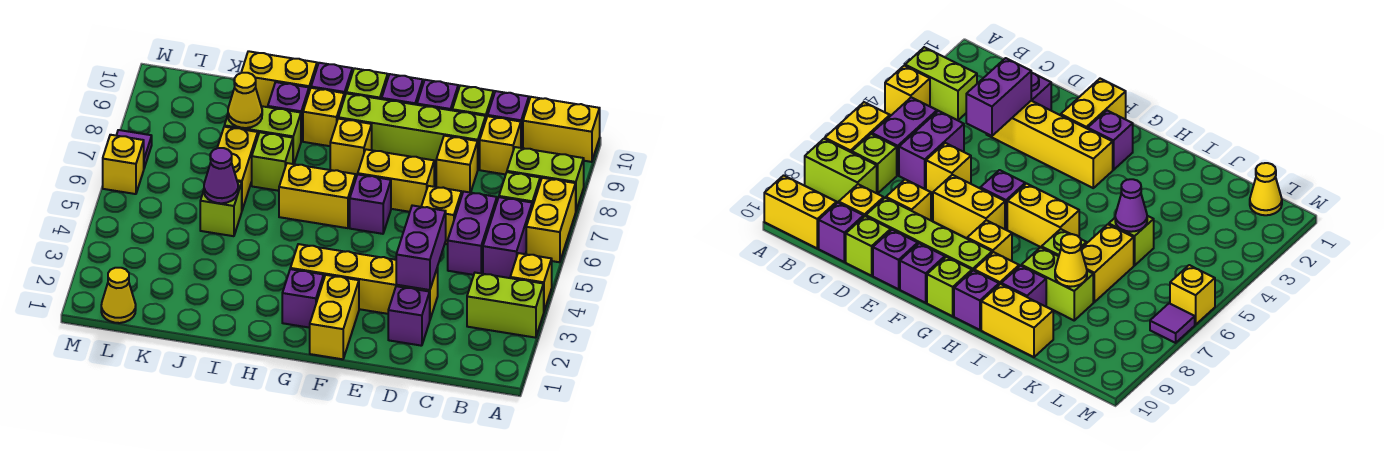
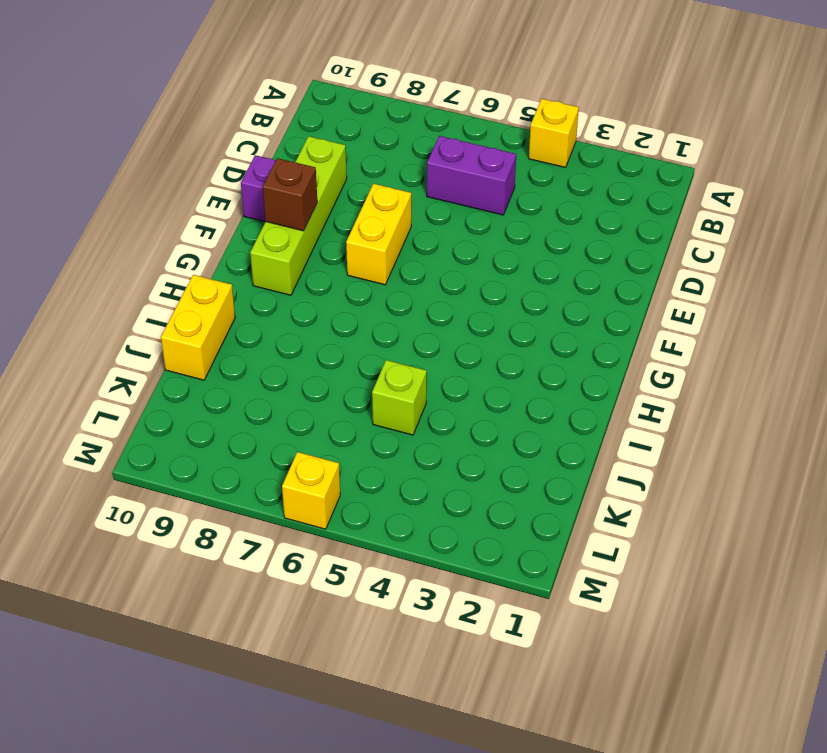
brown 1x1 brick [263,158,317,231] -> none
none -> lime 1x2 brick [467,273,544,338]
none -> yellow 1x2 brick [526,178,576,262]
none -> lime 1x2 brick [507,147,584,210]
none -> yellow 1x2 brick [523,97,600,162]

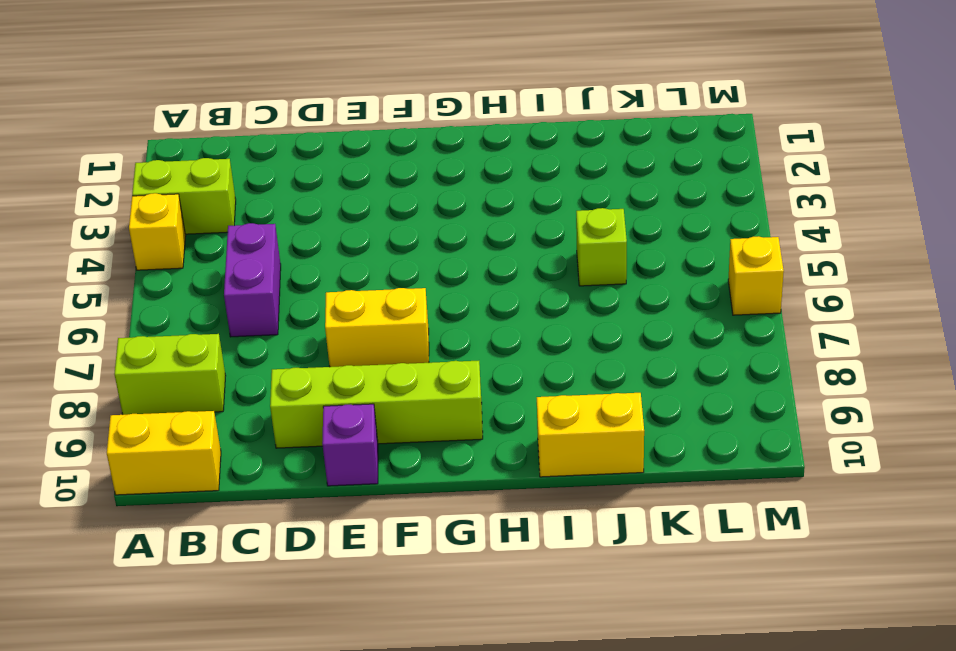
none -> yellow 1x2 brick [526,178,576,262]
none -> purple 1x2 brick [483,197,532,278]
none -> lime 1x1 brick [499,172,540,207]
none -> yellow 1x1 brick [480,116,521,174]

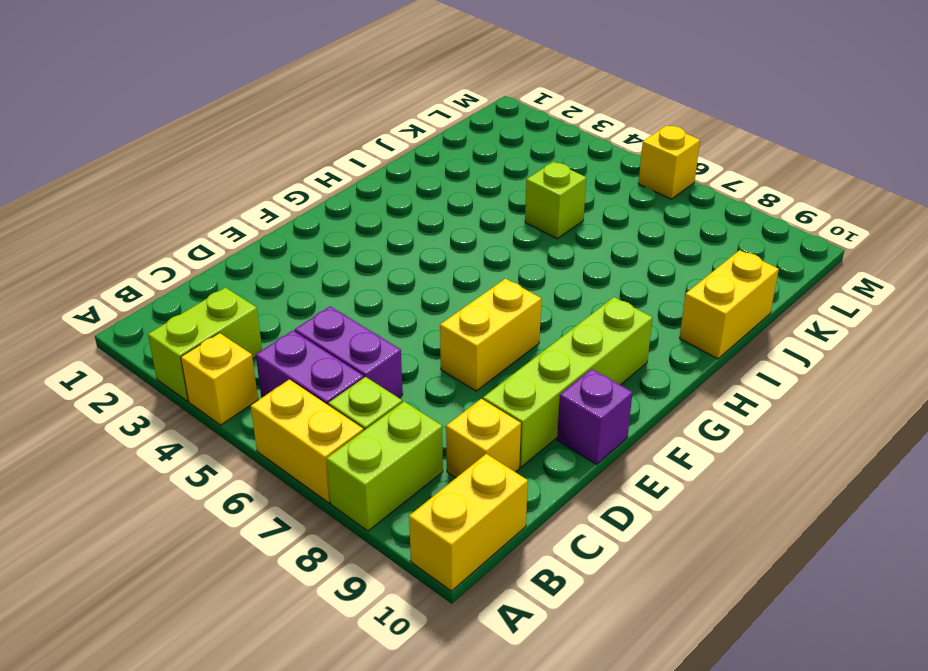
none -> purple 1x1 brick [488,91,529,148]
none -> purple 1x1 brick [388,286,430,346]
none -> yellow 1x4 brick [290,244,438,319]
none -> yellow 1x1 brick [421,186,462,244]

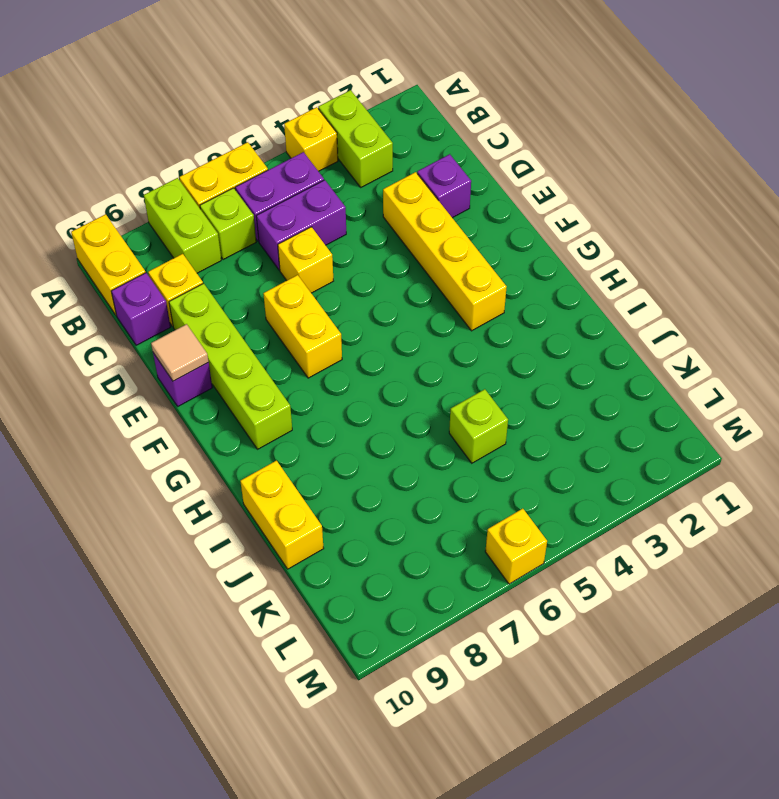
tan 1x1 tile [151,324,209,381] -> none
none -> yellow 1x1 brick [436,136,478,194]
none -> lime 1x1 brick [452,85,494,119]
none -> yellow 1x2 brick [310,275,359,359]
none -> purple 1x1 brick [350,174,391,234]

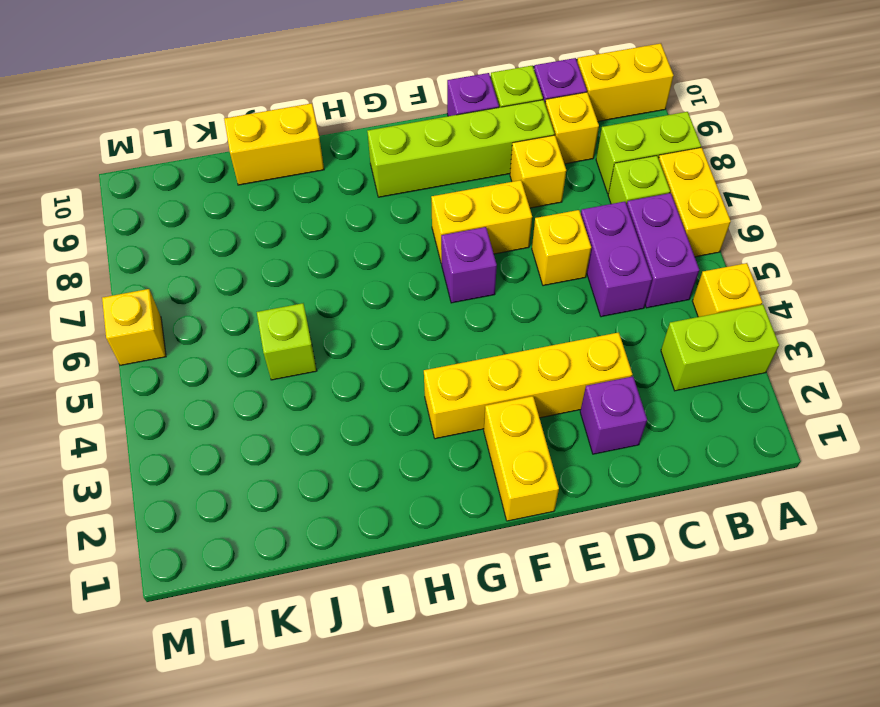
none -> purple 1x1 brick [382,74,423,105]
none -> purple 1x1 brick [282,269,324,328]
none -> yellow 1x2 brick [279,163,356,228]
none -> yellow 1x1 brick [330,119,372,177]

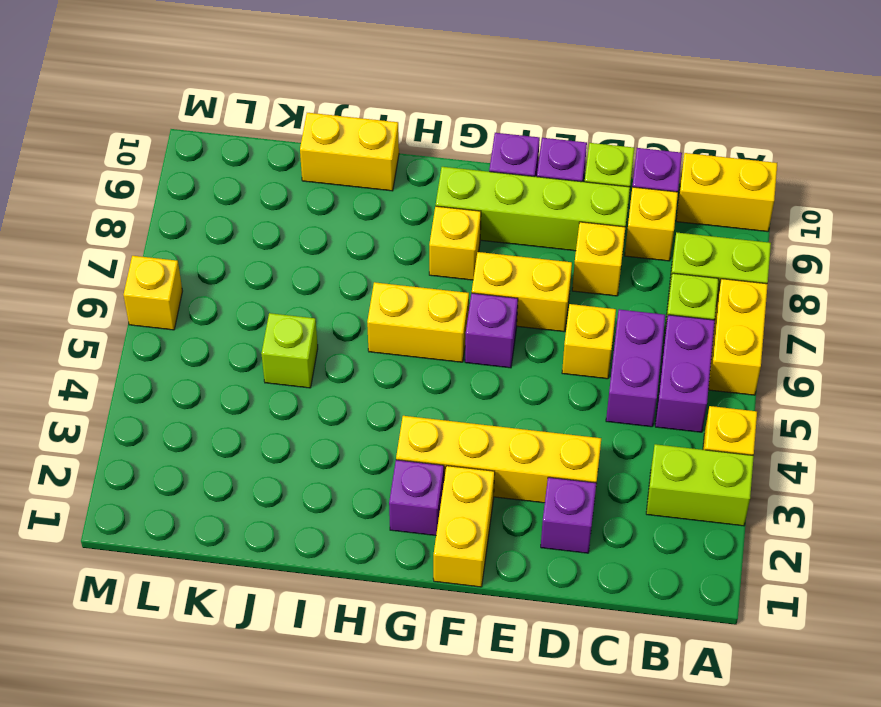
none -> lime 1x1 brick [346,68,388,99]
none -> yellow 1x1 brick [303,88,344,146]
none -> purple 1x1 brick [311,63,352,98]
none -> lime 1x1 brick [252,132,293,191]

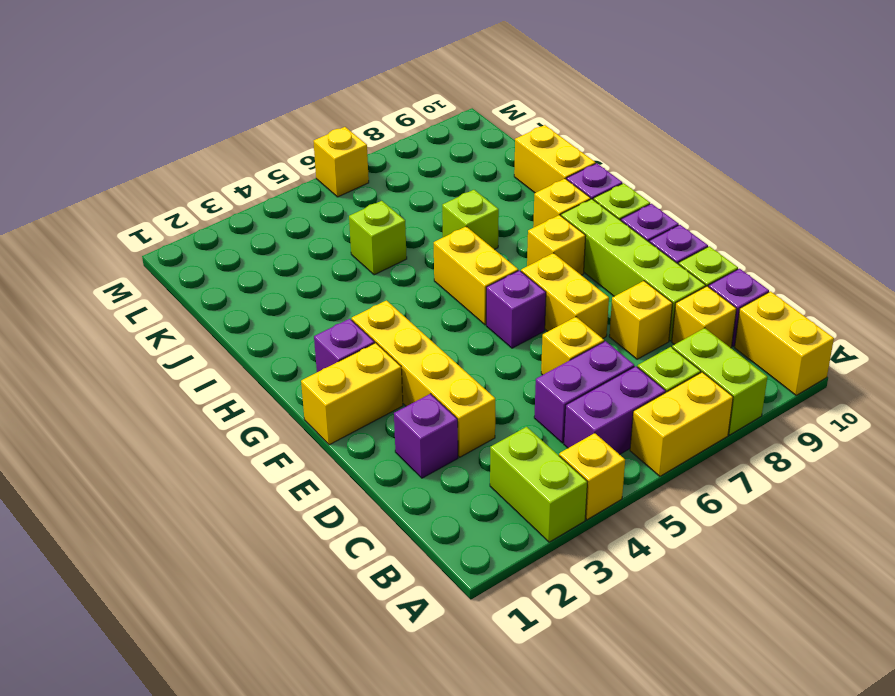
none -> lime 1x2 brick [224,106,301,164]
none -> purple 1x1 brick [268,82,309,141]
none -> yellow 1x2 brick [217,127,258,210]
none -> yellow 1x1 cone [101,268,136,323]

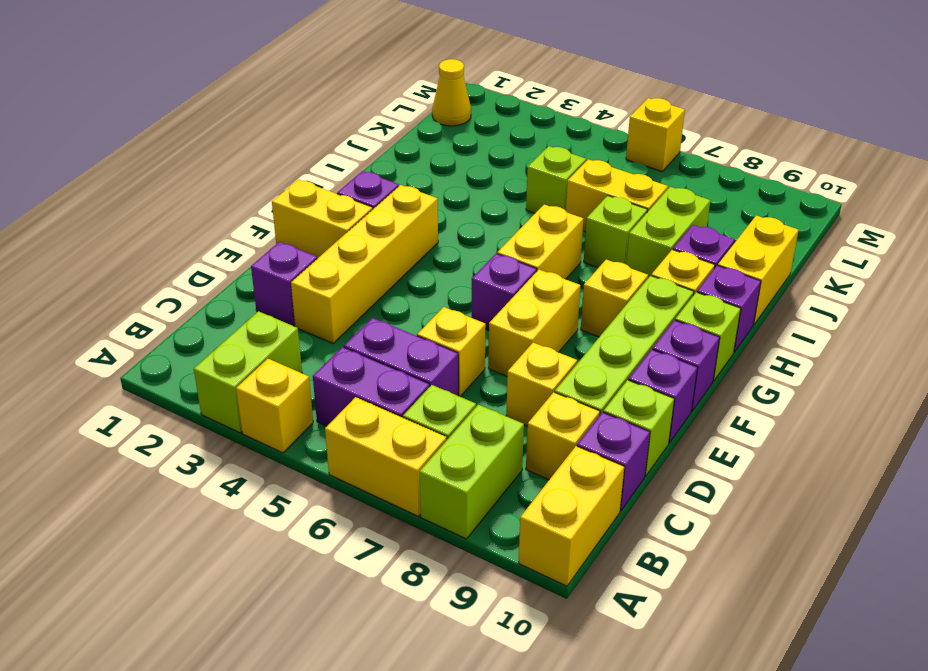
none -> purple 1x1 tile [116,130,152,168]
none -> purple 1x2 brick [396,205,446,290]
none -> purple 1x1 cone [204,148,238,203]
none -> yellow 1x1 cone [228,73,262,128]

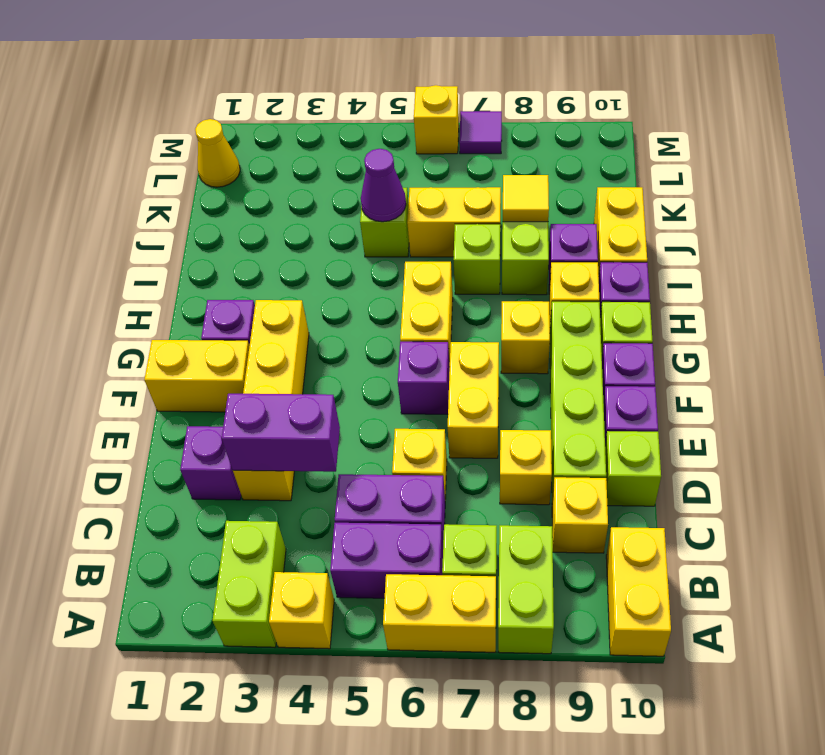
yellow 1x1 tile [503,175,549,222] -> yellow 1x1 cone [228,73,262,128]
none -> purple 1x1 brick [488,91,529,148]

